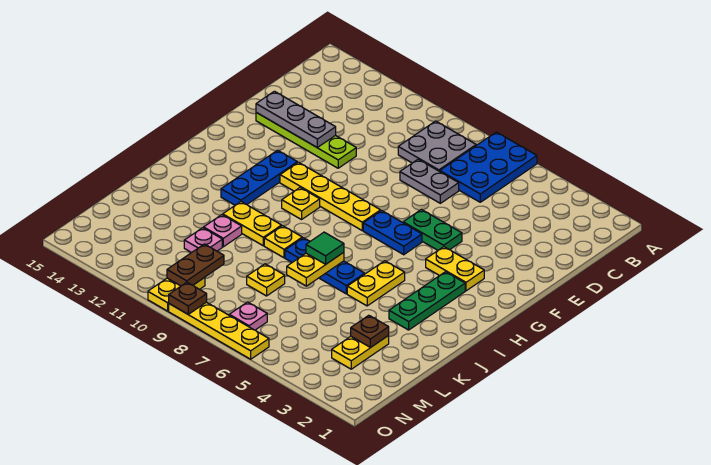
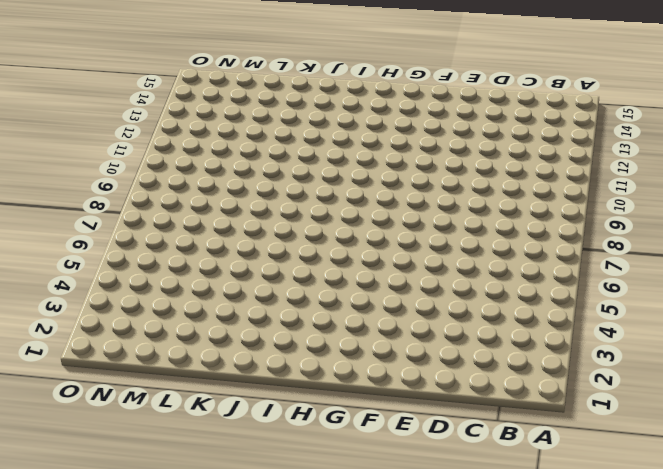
none -> blue 2x3 plate [440,132,537,202]
none -> grey 2x2 plate [398,121,476,171]
none -> grey 1x2 plate [400,159,459,203]

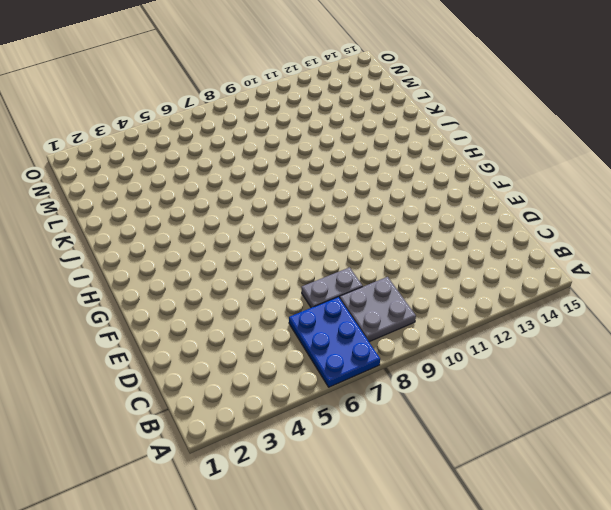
none -> lime 1x4 plate [256,113,356,168]
none -> green 1x2 plate [403,210,462,250]
none -> yellow 1x2 plate [426,247,484,291]

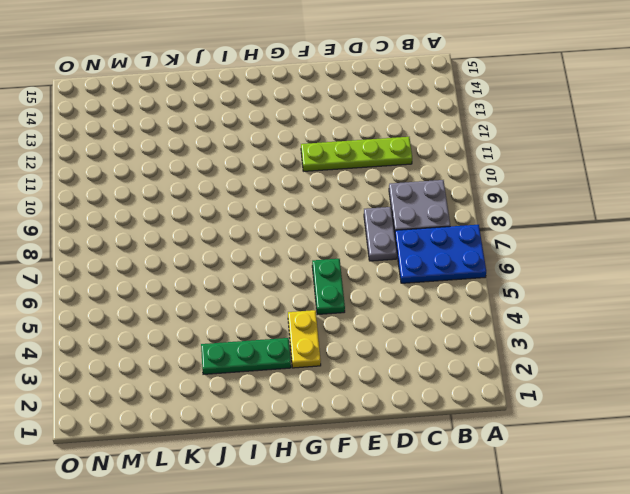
lime 1x4 plate [301,137,412,171] -> lime 1x4 plate turned to [256,113,356,168]
none -> blue 1x2 plate [363,211,422,255]
none -> yellow 1x4 plate [280,162,380,230]
none -> blue 1x3 plate [221,150,297,205]

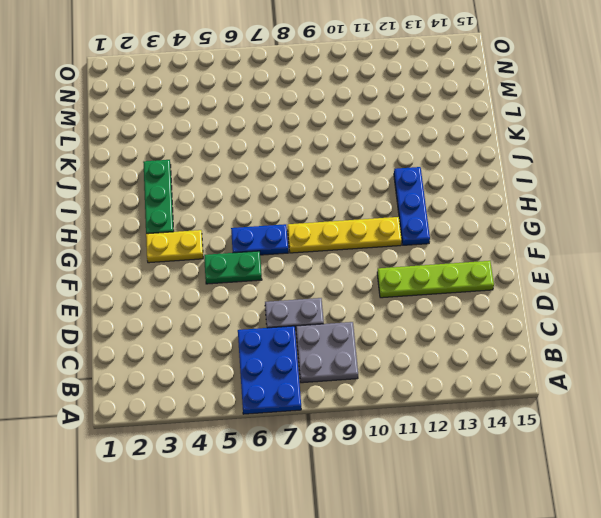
none -> yellow 1x1 plate [282,188,320,220]
none -> yellow 1x2 plate [347,261,405,306]
none -> blue 1x3 plate [285,238,365,294]

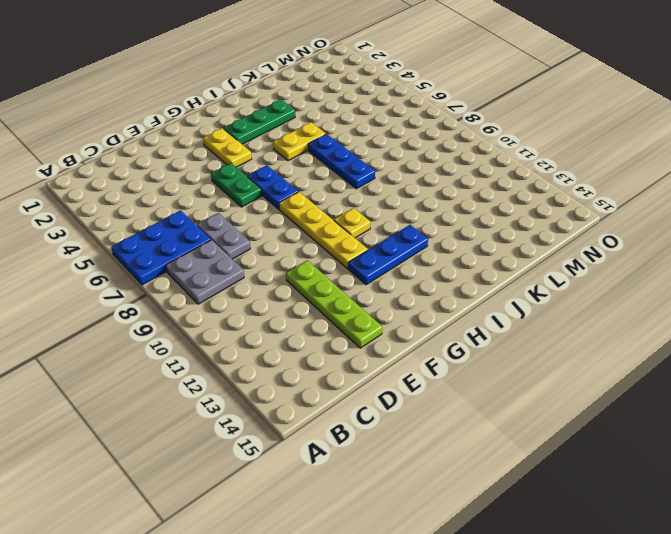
none -> yellow 1x1 plate [264,226,302,258]
none -> yellow 1x2 plate [223,202,282,246]
none -> pink 1x1 plate [204,215,242,247]

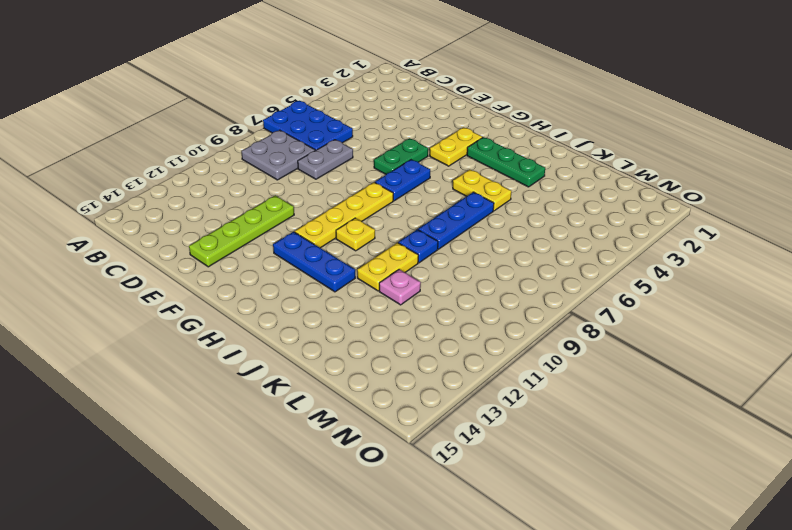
blue 1x1 plate [398,230,438,263] -> yellow 1x1 plate [264,226,302,258]
none -> yellow 1x2 plate [332,336,389,369]
none -> yellow 1x1 plate [247,264,285,296]
none -> pink 1x1 plate [184,228,222,253]

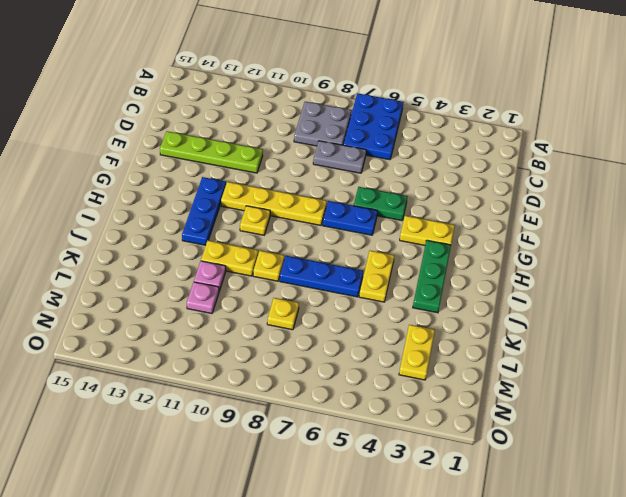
none -> pink 1x1 plate [229,302,267,330]
none -> yellow 1x2 plate [148,277,205,311]
none -> yellow 1x4 plate [169,302,269,359]

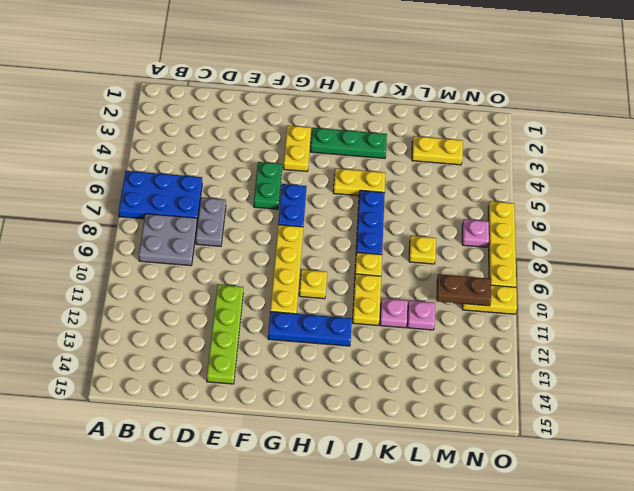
none -> grey 1x3 plate [256,91,336,148]
none -> yellow 1x2 plate [287,252,344,286]
none -> brown 1x1 plate [351,315,389,348]

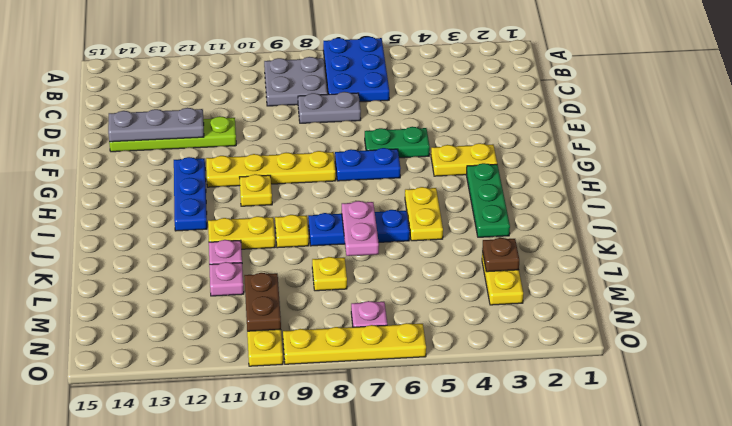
pink 1x2 plate [342,201,379,256] -> yellow 1x2 plate [287,252,344,286]
none -> brown 1x1 plate [169,282,207,314]
none -> green 1x1 tile [306,232,344,264]

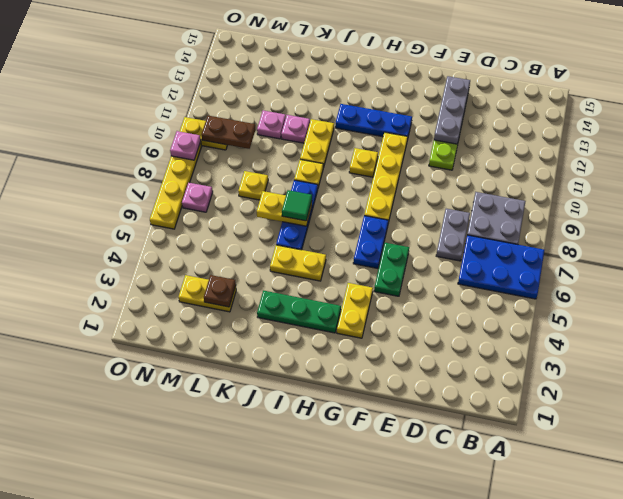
pink 1x1 plate [170,131,201,160] -> brown 1x1 plate [169,282,207,314]

